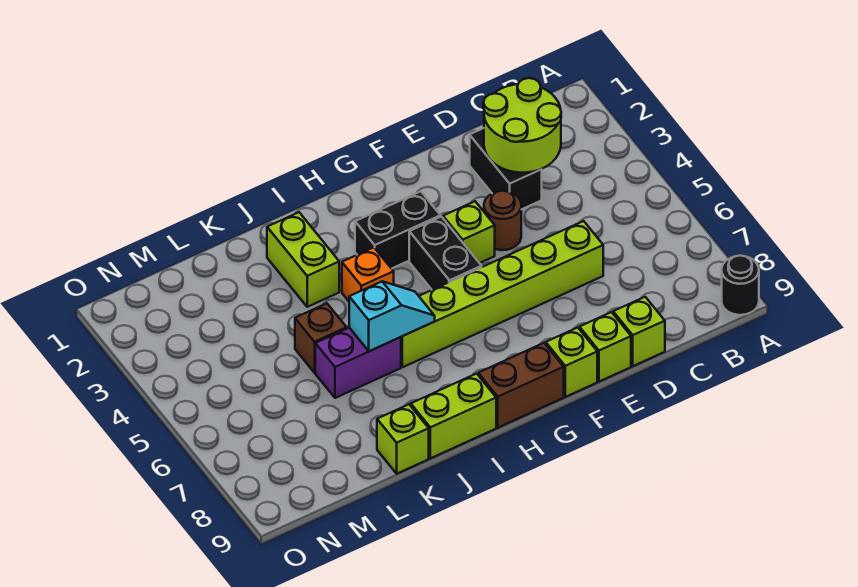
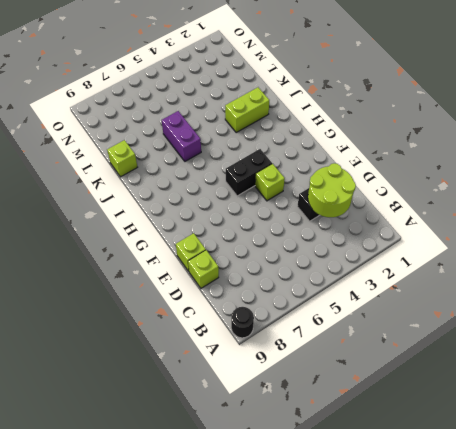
none -> lime 1x6 brick [401,221,603,367]
none -> brown 1x1 round brick [484,191,521,250]
none -> lime 1x1 brick [546,328,597,397]

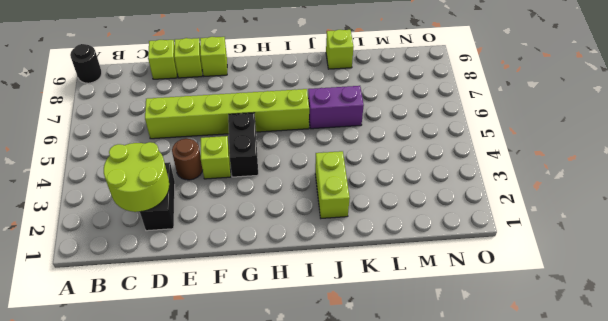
none -> black 1x2 brick [355,191,440,269]
none -> brown 1x2 brick [478,343,564,428]
none -> orange 1x1 brick [342,247,394,301]

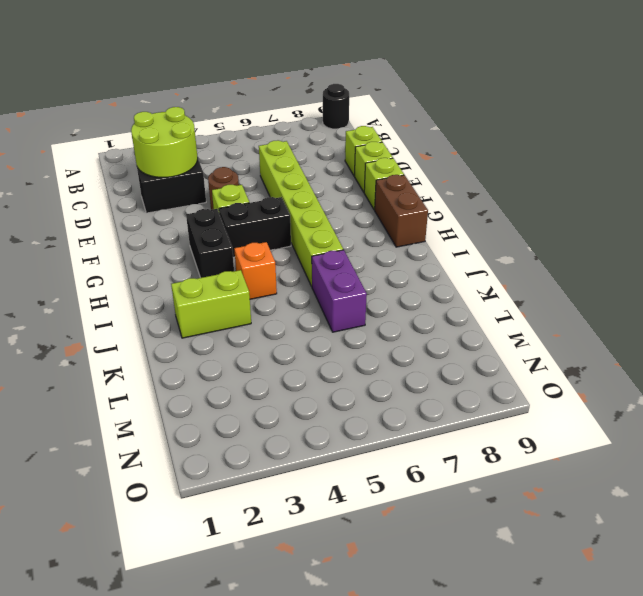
none -> lime 1x2 brick [411,374,496,458]
none -> brown 1x1 brick [295,303,347,373]
none -> lime 1x1 brick [377,404,429,474]

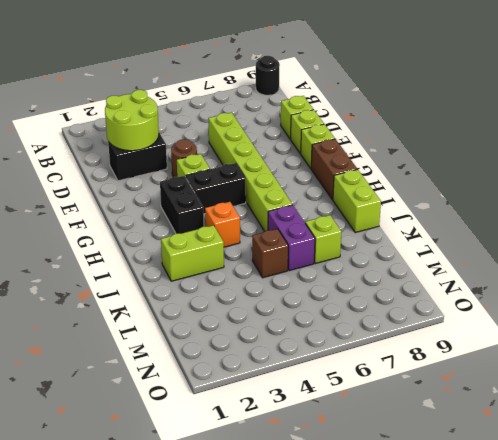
lime 1x1 brick [305,215,341,264] -> lime 1x1 brick moved to [377,404,429,474]
none -> cyan 1x2 slope [349,281,435,351]

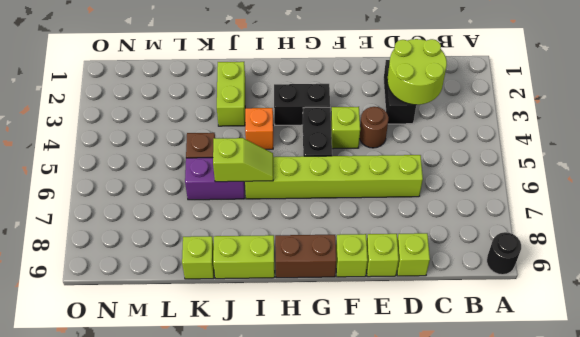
lime 1x2 slope [213,138,273,182] -> cyan 1x2 slope [349,281,435,351]

